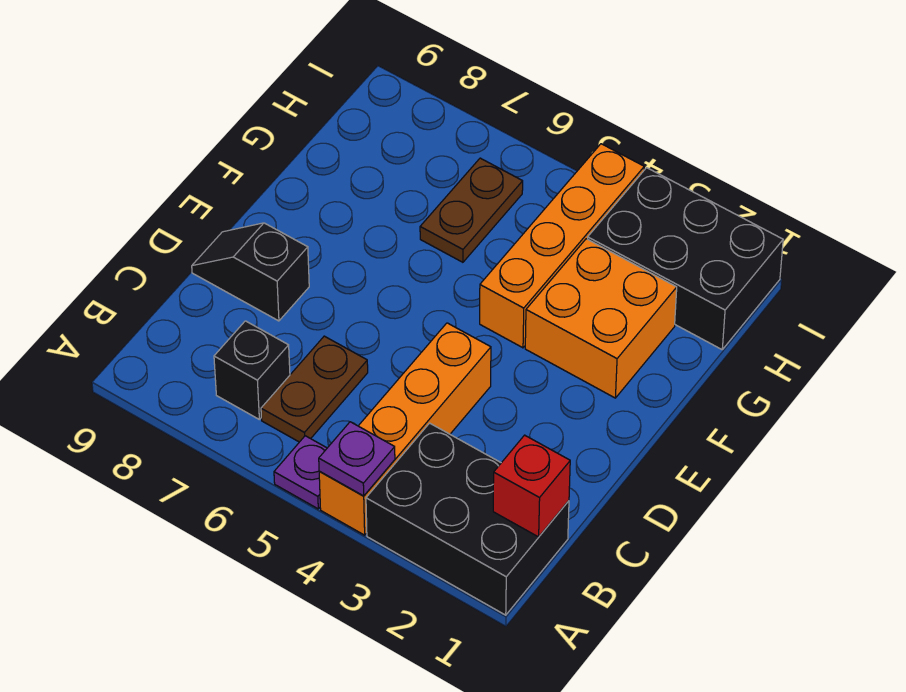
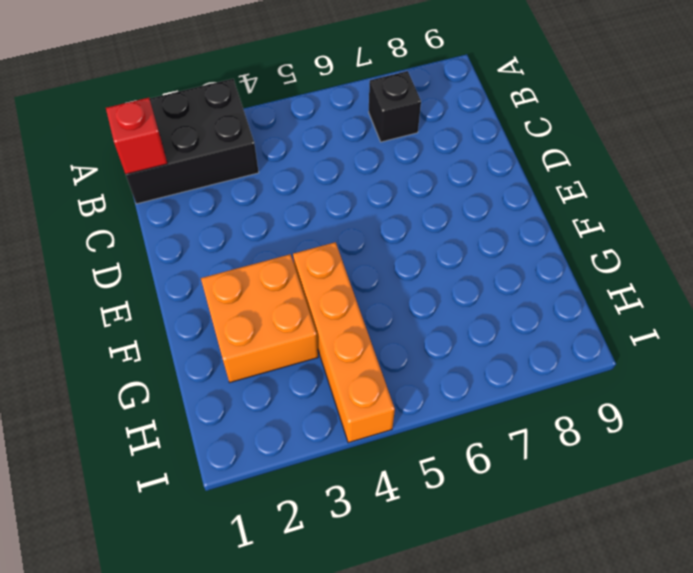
none -> orange 1x4 brick [319,323,491,535]
none -> purple 1x1 plate [274,436,327,509]
none -> brown 1x2 plate [261,336,368,442]

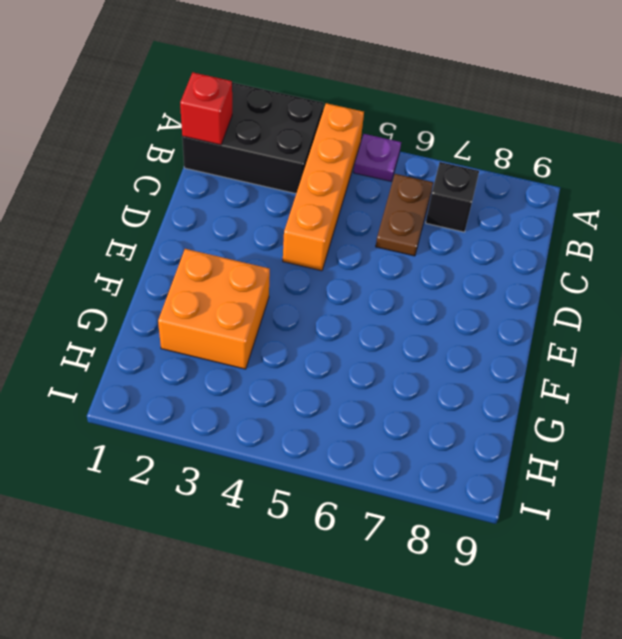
none -> black 1x2 slope [192,223,309,321]
none -> orange 1x4 brick [480,144,644,348]
none -> brown 1x2 plate [420,158,523,262]

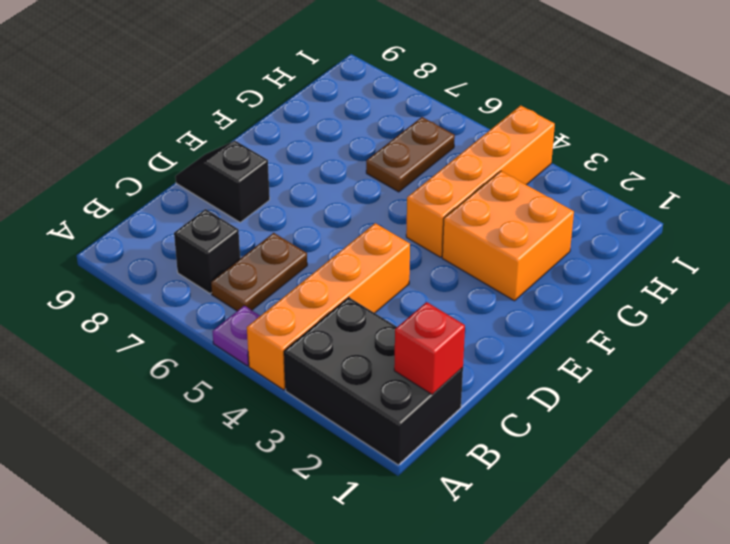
none -> black 2x3 brick [588,168,783,349]
none -> purple 1x1 plate [319,422,395,496]

